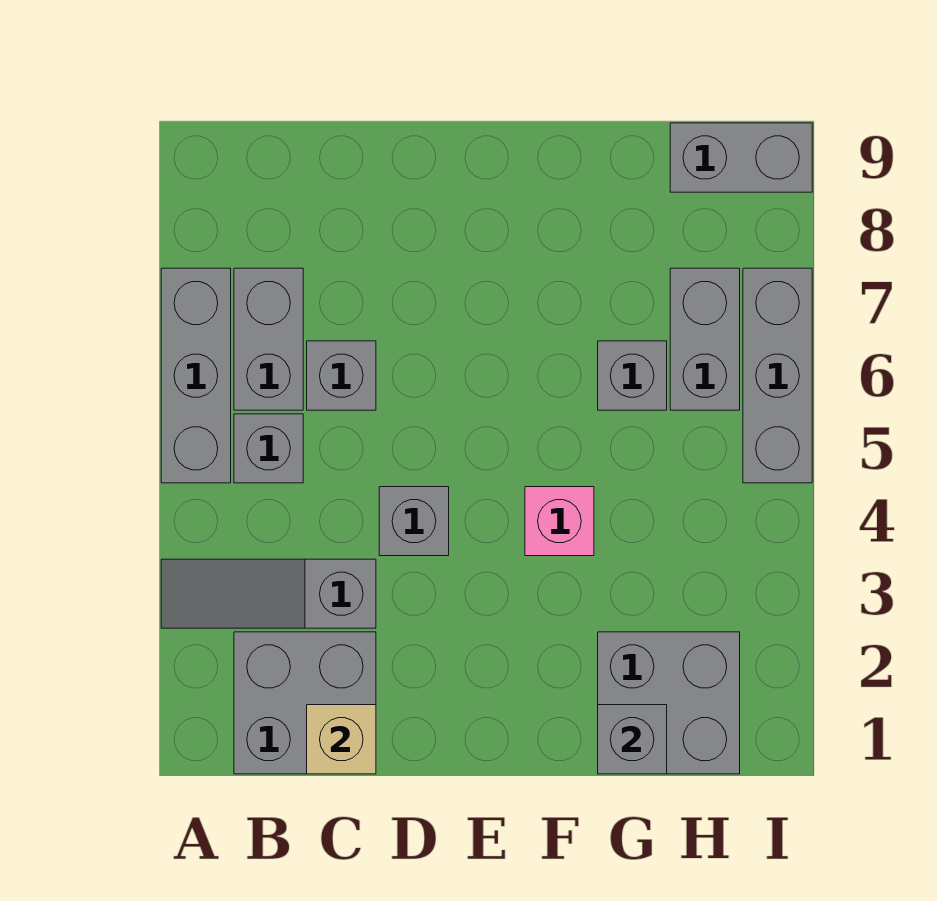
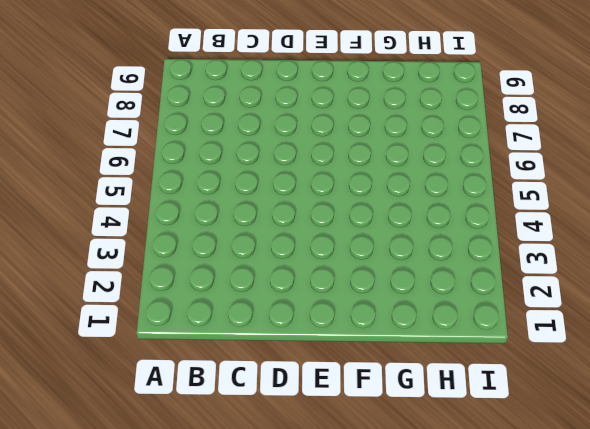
none -> grey 1x3 slope [161,559,376,628]
none -> grey 1x3 brick [161,268,231,483]
none -> grey 2x2 brick [234,632,376,774]

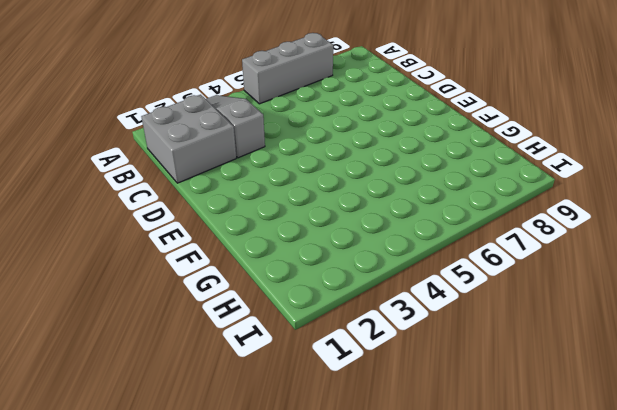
none -> grey 1x1 brick [234,414,303,483]
none -> grey 1x2 brick [234,268,303,410]
none -> grey 1x1 brick [307,341,376,410]

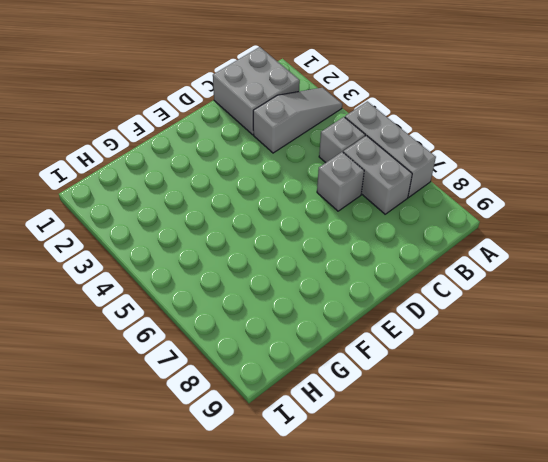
none -> grey 1x1 brick [379,487,449,556]
none -> pink 1x1 brick [525,487,594,556]
none -> grey 2x2 brick [598,632,740,774]

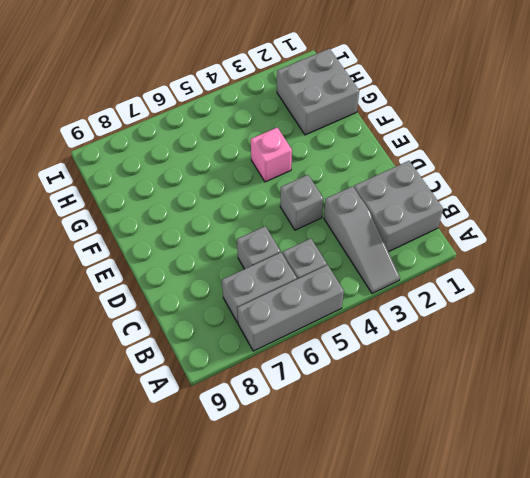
none -> grey 1x1 brick [598,341,667,410]
none -> grey 1x2 brick [670,268,740,410]
none -> grey 1x2 brick [670,123,812,192]

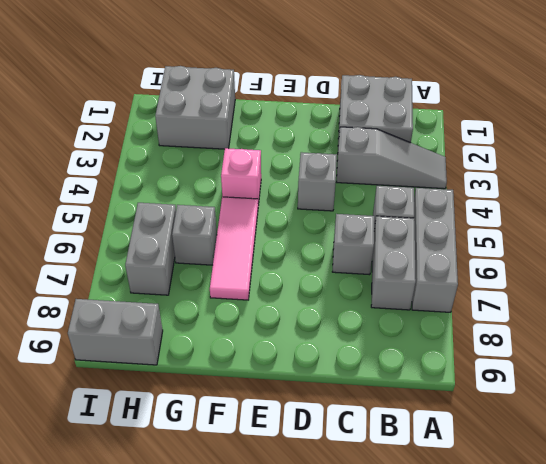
pink 1x3 tile [210,197,258,300] -> none
none -> grey 1x3 brick [743,268,812,483]
none -> tan 1x1 brick [307,705,376,774]
none -> grey 1x1 brick [598,705,667,774]

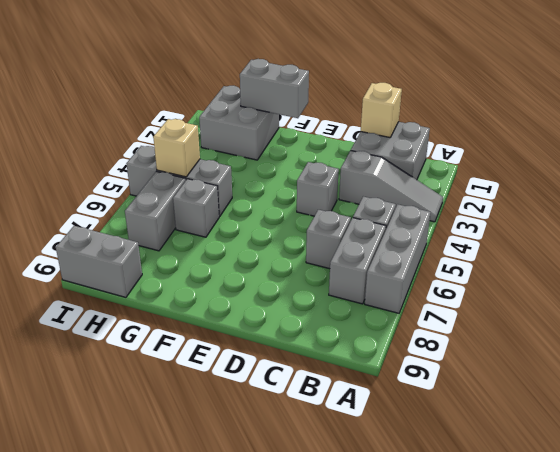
grey 1x2 brick [240,59,309,118] -> grey 1x1 brick [598,705,667,774]
grey 1x3 brick [126,146,232,217] -> grey 1x3 brick turned to [743,268,812,483]
tan 1x1 brick [153,119,200,177] -> none
none -> pink 1x1 brick [525,487,594,556]

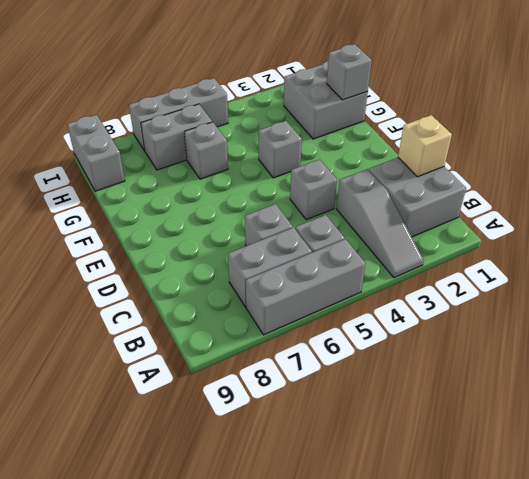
grey 1x1 brick [259,121,302,178] -> pink 1x1 brick [525,487,594,556]

